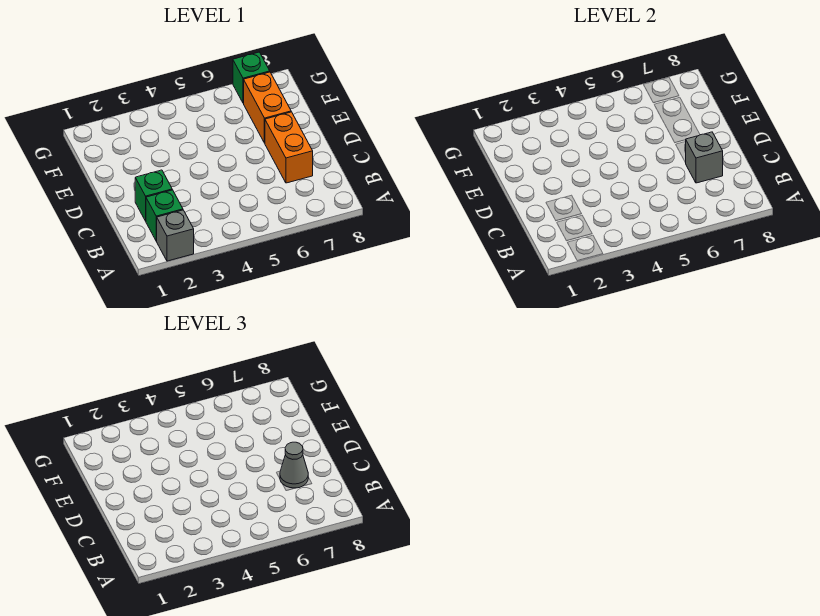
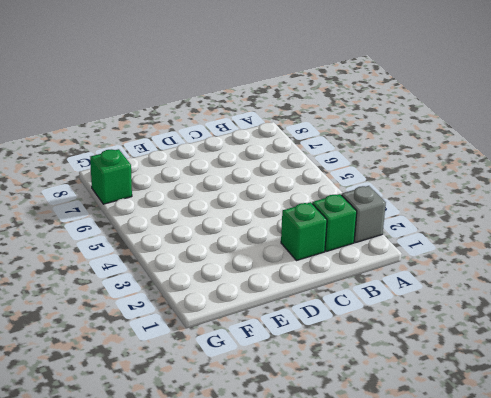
none -> orange 1x2 brick [265,112,313,183]
none -> orange 1x2 brick [244,72,291,143]

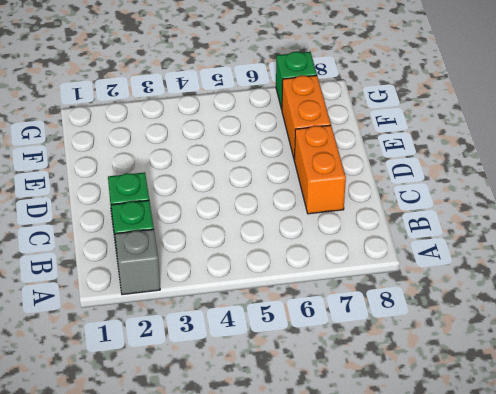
none -> grey 1x1 brick [685,132,723,183]
none -> grey 1x1 cone [280,442,308,488]

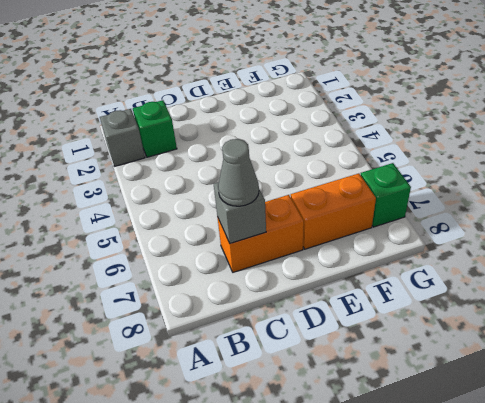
none -> green 1x1 brick [135,170,172,221]

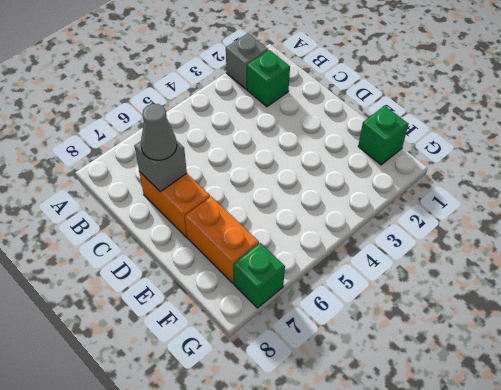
green 1x1 brick [358,106,408,165] -> green 1x1 brick moved to [135,170,172,221]

